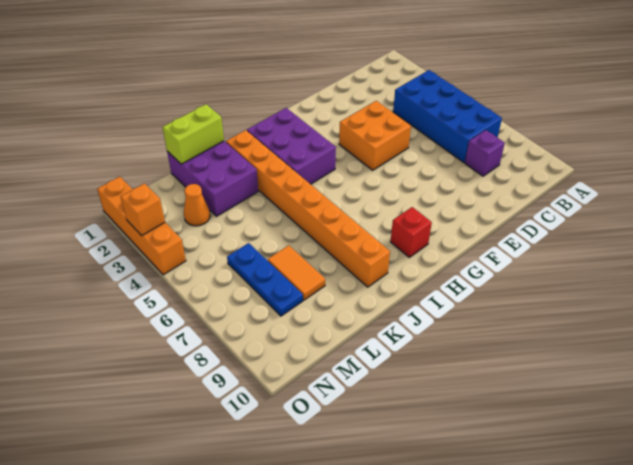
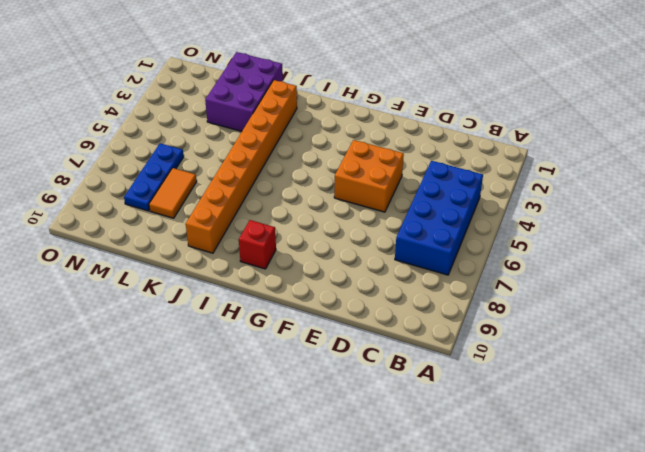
none -> purple 1x1 brick [465,130,505,176]
none -> purple 2x3 brick [247,108,336,184]
none -> orange 1x1 cone [184,184,210,226]

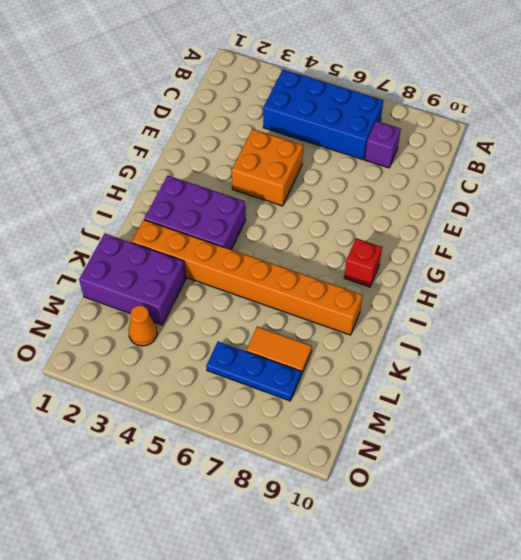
none -> orange 1x4 brick [97,177,186,275]
none -> lime 1x2 brick [162,104,224,164]
none -> orange 1x1 brick [121,183,165,236]

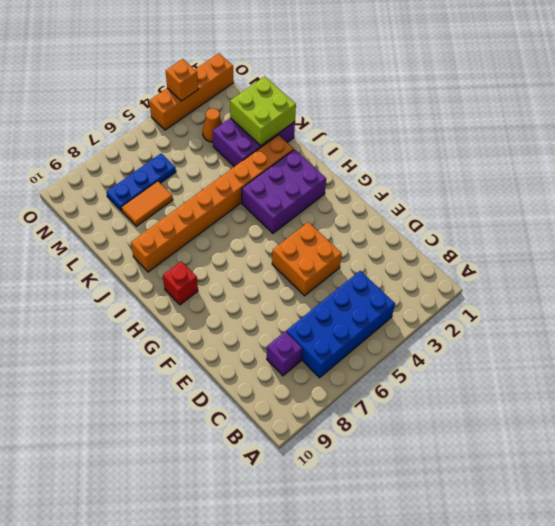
lime 2x2 brick [230,76,296,146] -> lime 1x2 brick [162,104,224,164]

